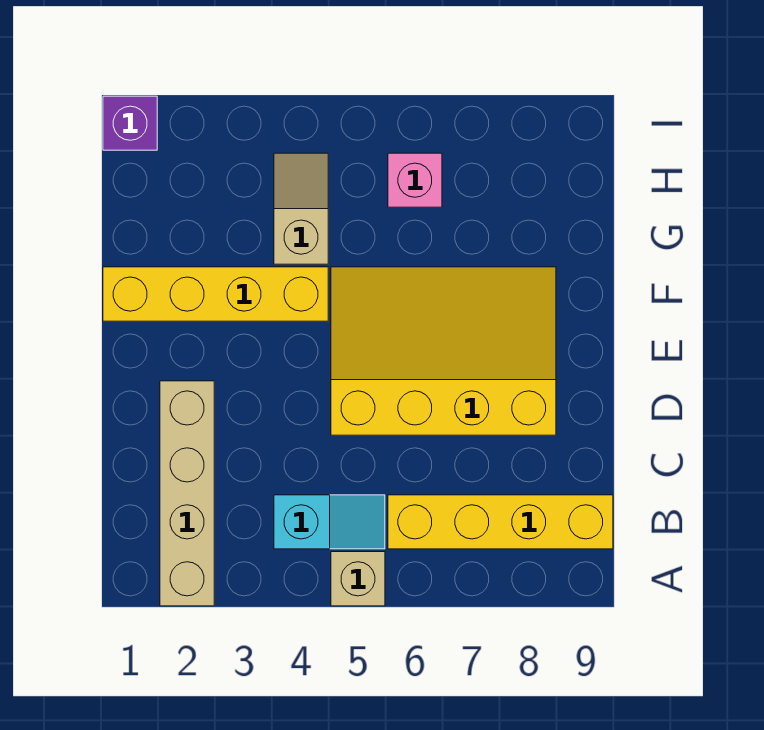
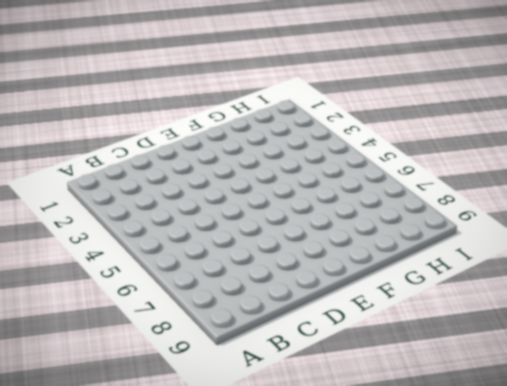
none -> tan 1x4 brick [160,381,214,606]
none -> tan 1x1 brick [331,552,385,606]

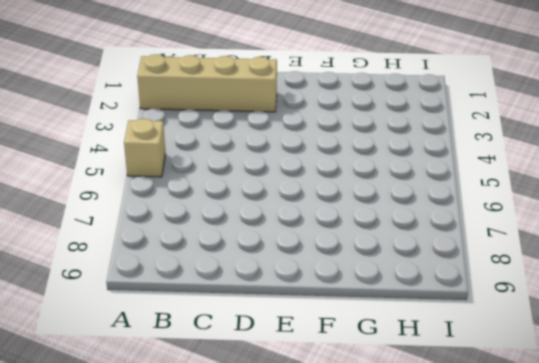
none -> cyan 1x2 slope [274,495,385,549]
none -> yellow 1x4 brick [388,495,613,549]

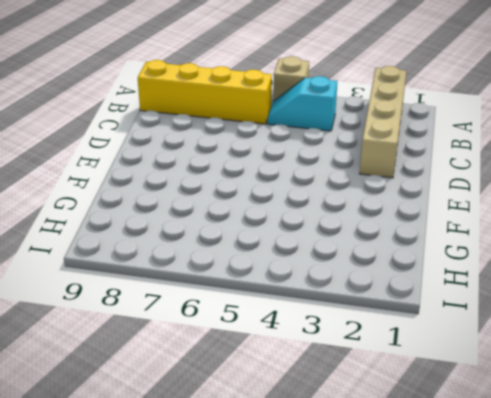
none -> yellow 3x4 slope [331,267,556,435]
none -> yellow 1x4 brick [103,267,328,321]

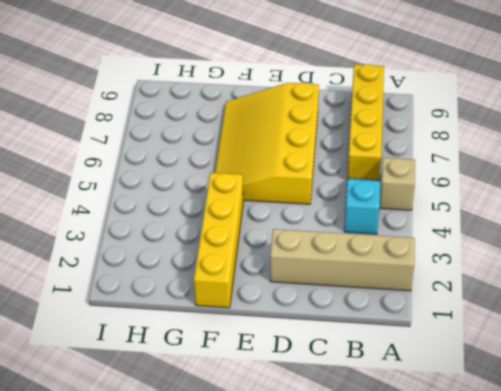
none -> tan 1x2 slope [274,153,328,264]
none -> pink 1x1 brick [388,153,442,207]

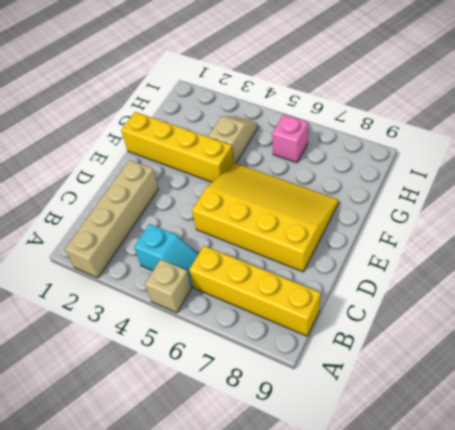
none -> purple 1x1 brick [103,96,157,150]

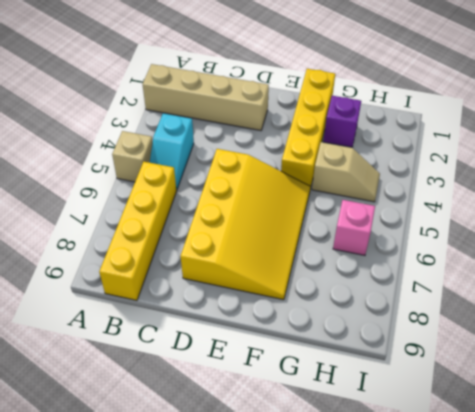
purple 1x1 brick [323,96,361,147] -> purple 1x1 brick moved to [103,96,157,150]

